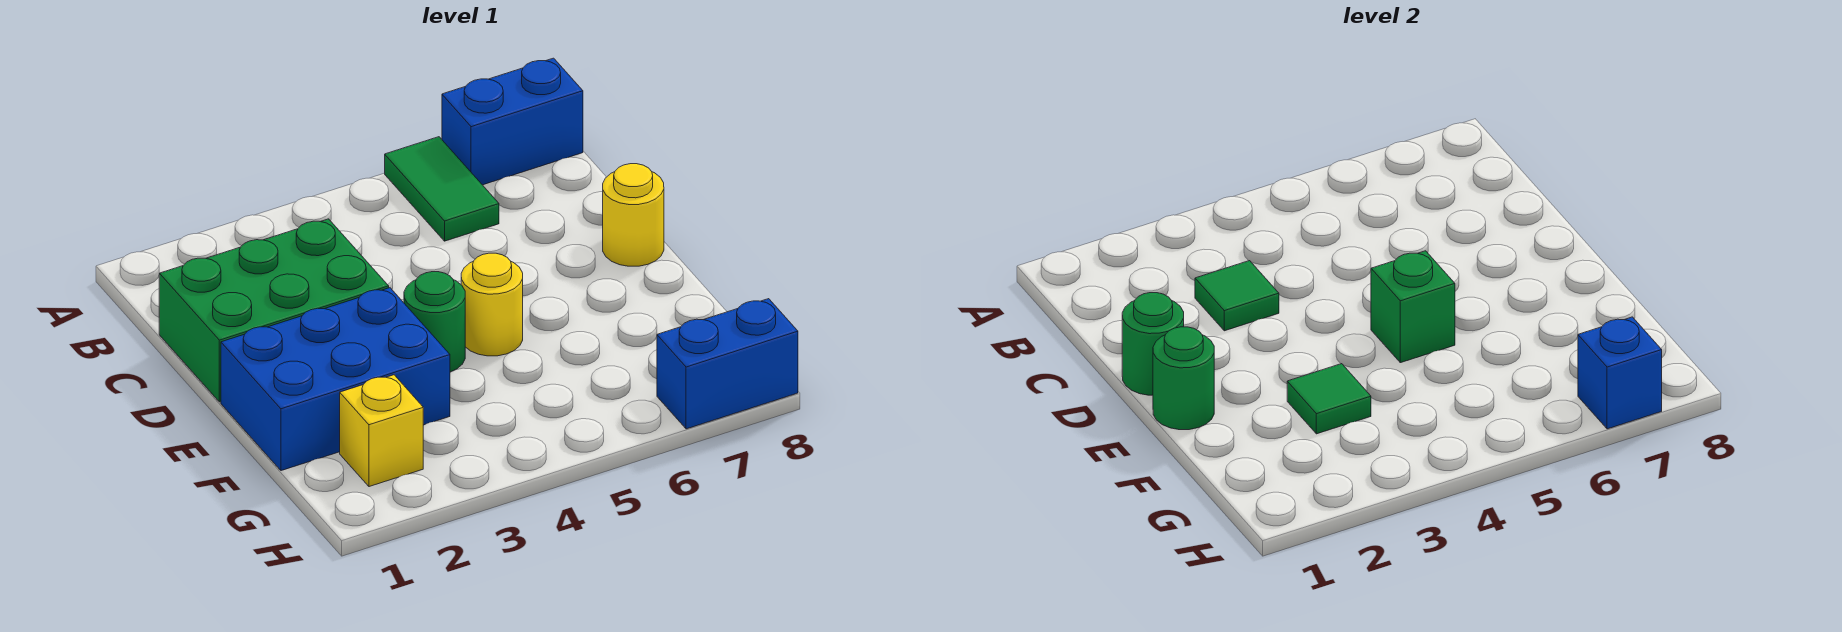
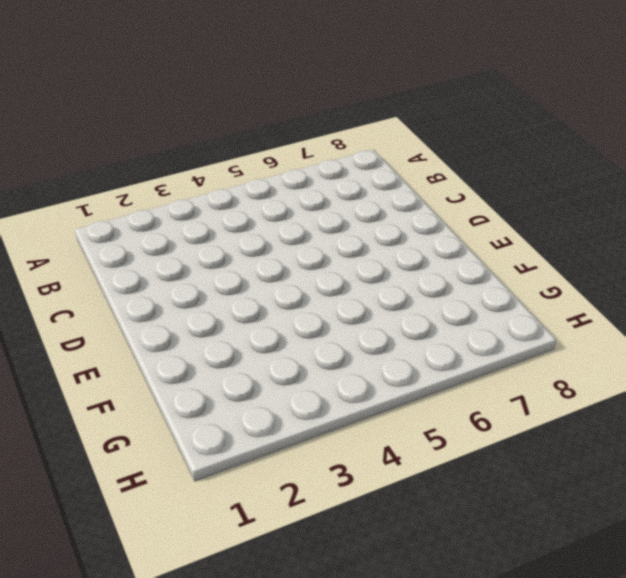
none -> green 1x2 tile [385,137,499,241]
none -> blue 1x2 brick [442,58,583,185]
none -> green 2x3 brick [159,219,389,402]

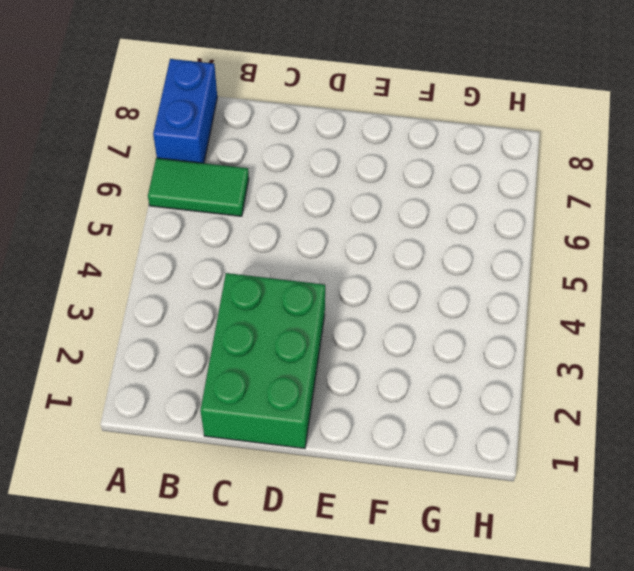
none -> yellow 1x1 round brick [603,164,664,266]
none -> blue 2x3 brick [221,288,450,471]
none -> green 1x1 round brick [404,272,465,372]

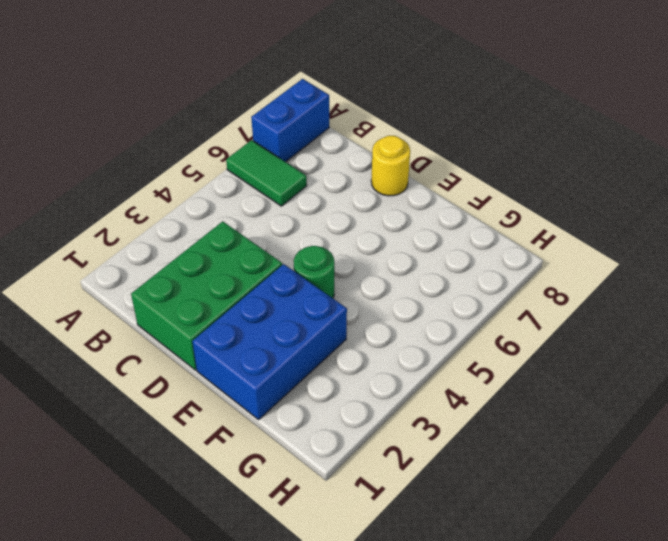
none -> yellow 1x1 round brick [461,253,523,356]
none -> yellow 1x1 brick [340,375,423,487]
none -> blue 1x2 brick [657,299,798,429]

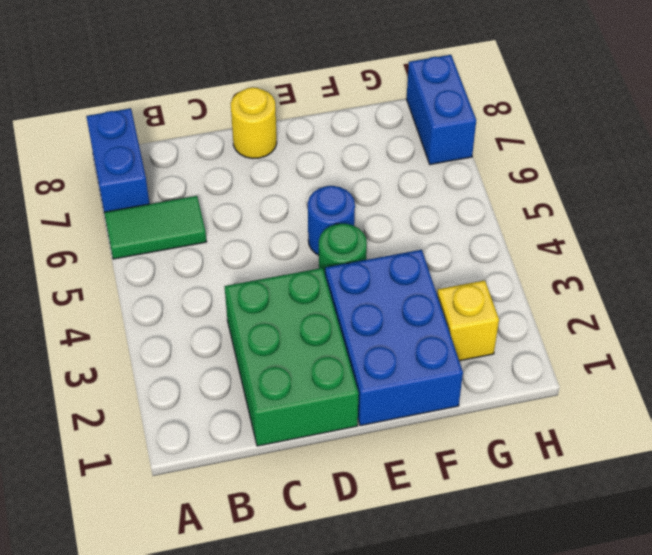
blue 1x1 round brick [308,186,355,255] -> yellow 1x1 round brick [461,253,523,356]
none -> green 1x1 tile [1195,261,1279,331]
none -> green 1x1 round brick [1122,293,1184,395]
none -> green 1x1 round brick [1153,327,1214,430]

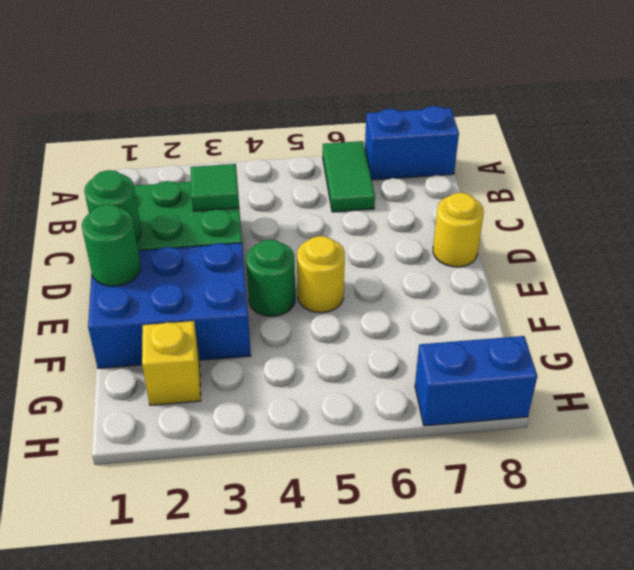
none -> green 1x1 brick [1371,251,1455,363]
none -> green 1x1 tile [1287,364,1371,434]
none -> blue 1x1 brick [1578,317,1662,429]

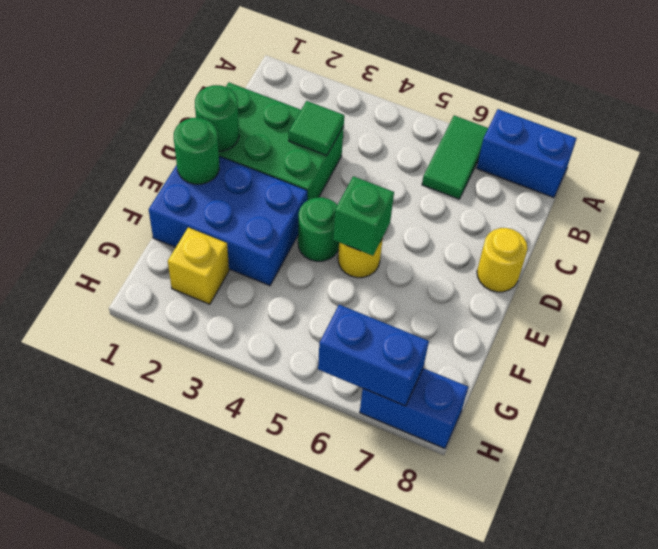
blue 1x2 brick [318,305,429,406] -> blue 1x1 brick [1578,317,1662,429]
none -> green 1x1 tile [1287,364,1371,434]

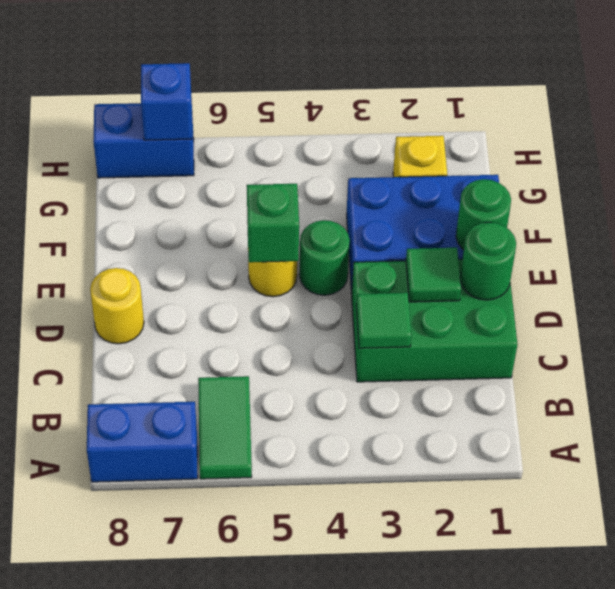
green 1x1 tile [406,248,461,302] -> green 1x1 tile moved to [1287,364,1371,434]

